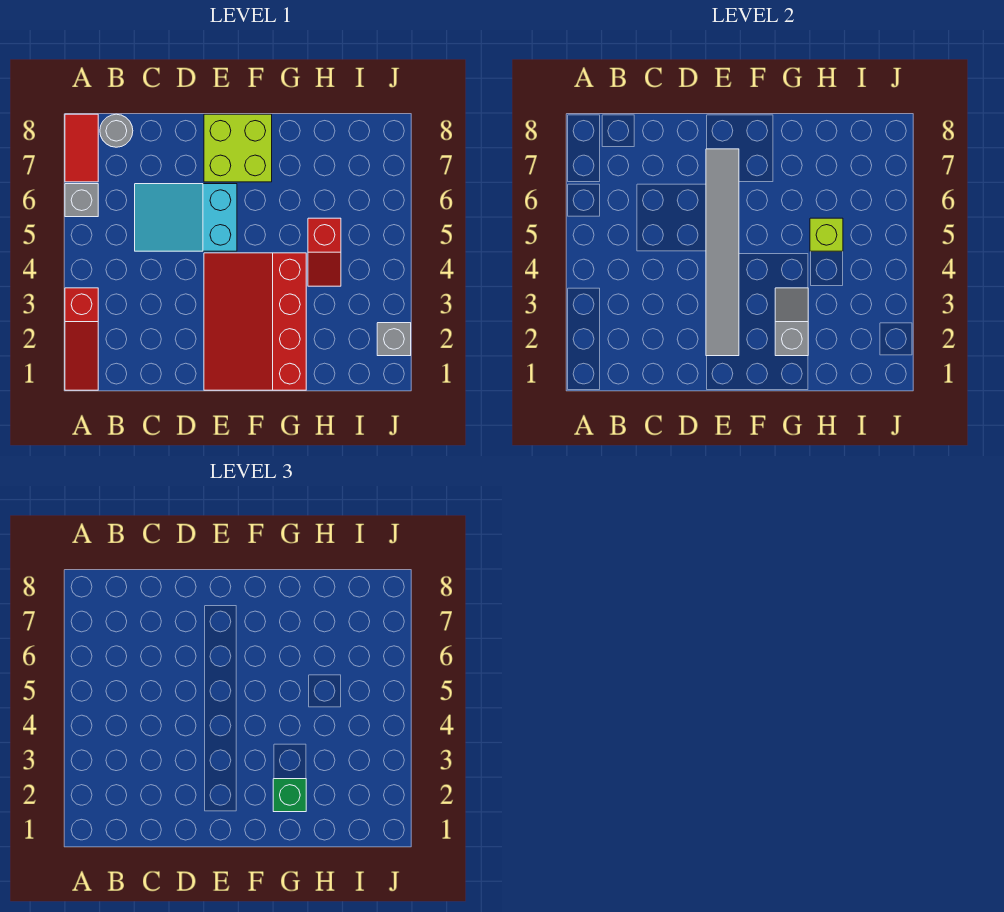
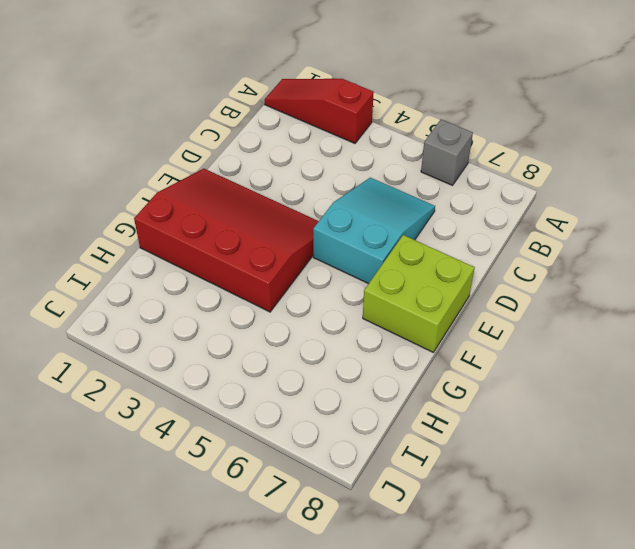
none -> red 1x2 tile [65,114,98,182]
none -> grey 1x1 round brick [100,114,133,147]
none -> red 1x2 slope [308,218,341,286]

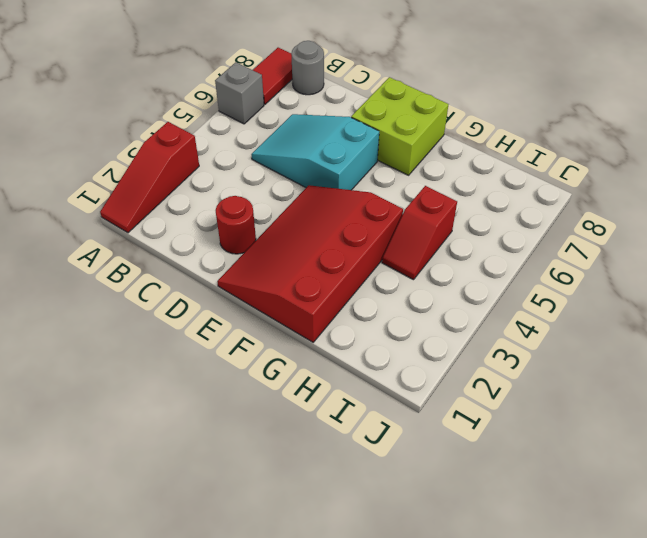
red 1x1 round brick [216,196,256,254] -> none
none -> grey 1x1 brick [377,323,411,356]
none -> grey 1x6 tile [706,149,739,356]
none -> grey 1x2 slope [775,288,808,356]

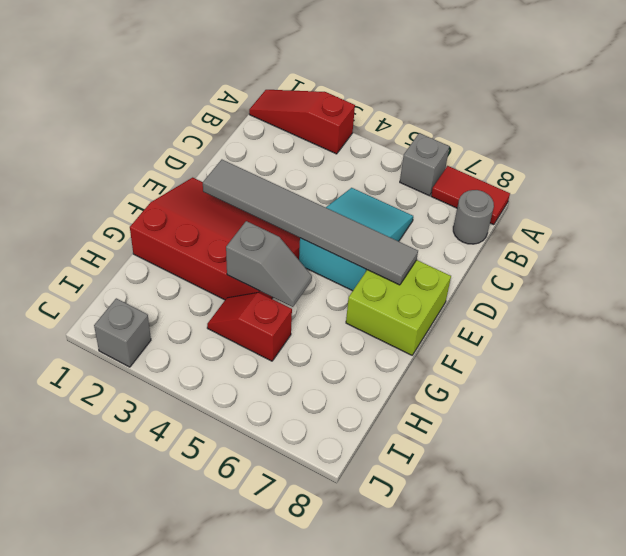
grey 1x2 slope [226,221,312,307] -> grey 1x2 slope moved to [775,288,808,356]
none -> lime 1x1 brick [810,218,843,251]
none -> green 1x1 brick [273,779,306,812]

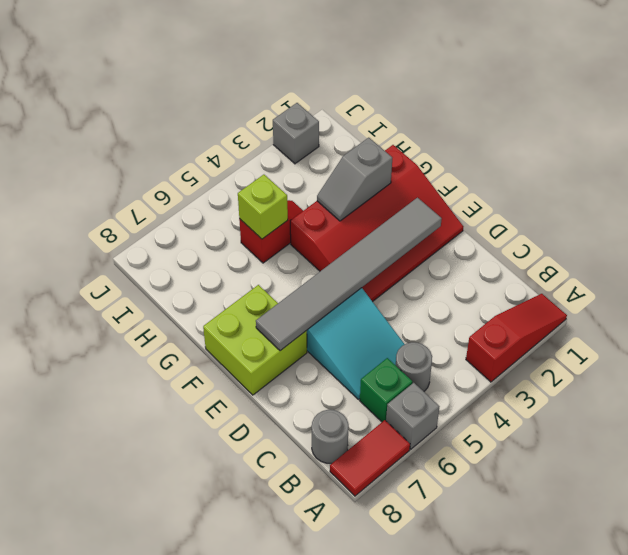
grey 1x1 round brick [396,342,432,391] -> none
green 1x1 brick [360,358,412,422] -> green 1x1 brick moved to [273,779,306,812]

